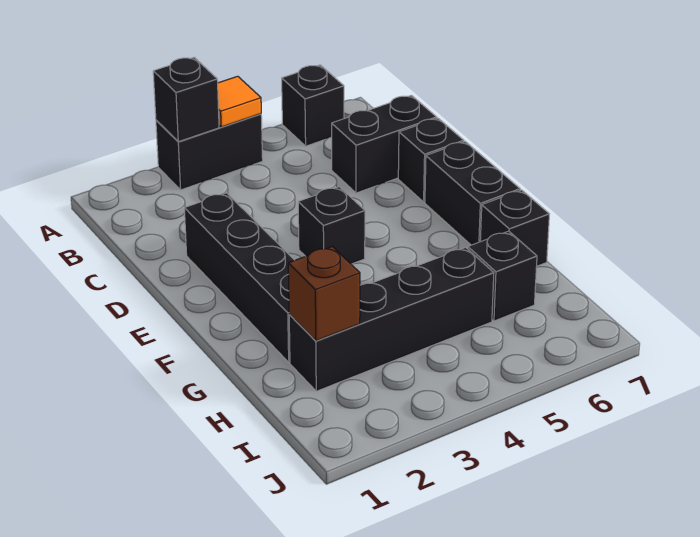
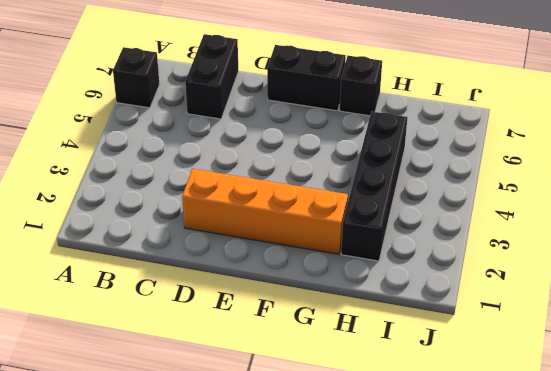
orange 1x4 brick [182,169,348,254] -> black 1x4 brick [184,193,294,362]
none -> black 1x2 brick [156,114,263,190]
none -> black 1x1 brick [398,118,464,202]
none -> black 1x1 brick [298,187,365,264]

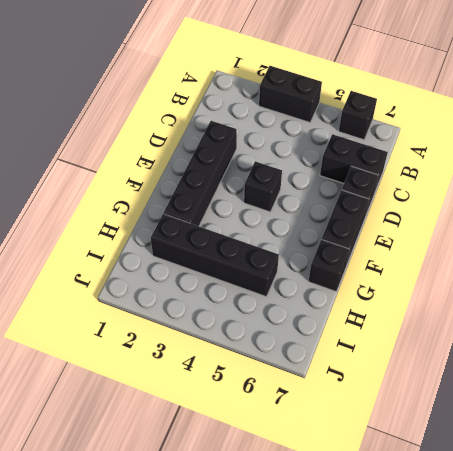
none -> black 1x1 brick [468,231,537,321]
none -> black 1x1 brick [153,57,219,142]
none -> orange 1x1 tile [218,76,261,127]

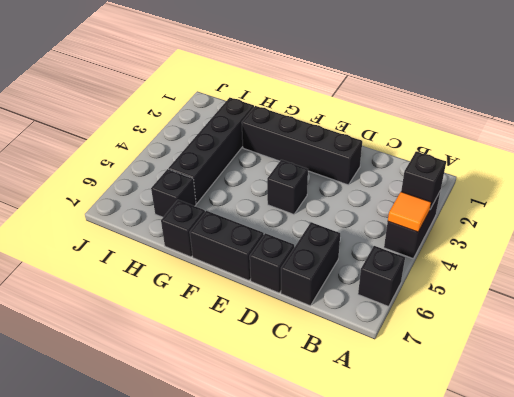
none -> brown 1x1 brick [288,247,360,341]

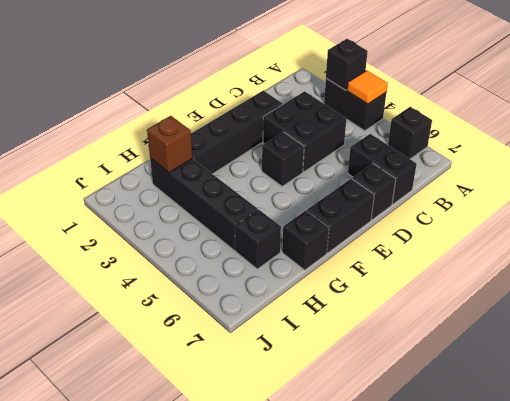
black 2x2 brick [263,91,347,172] -> none

